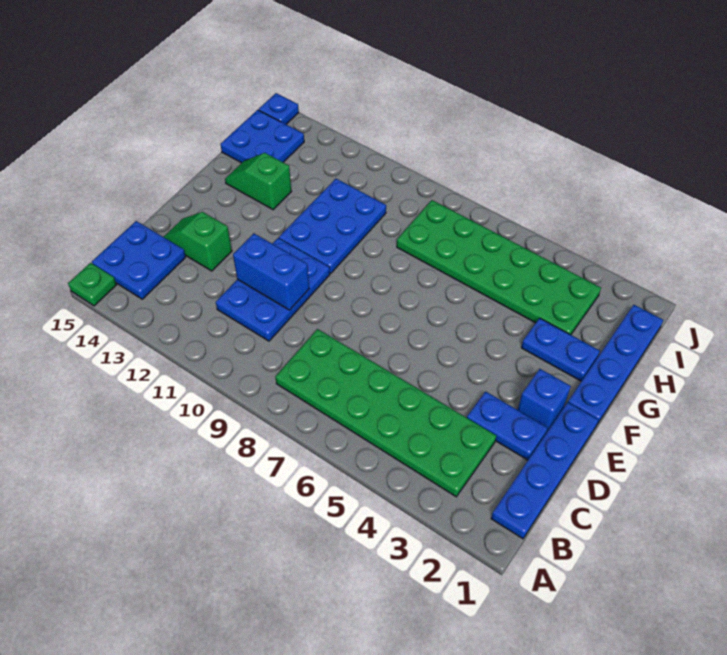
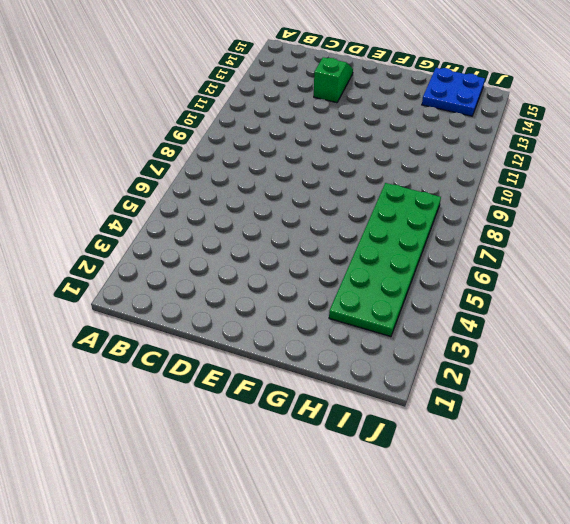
none -> green 1x1 plate [68,263,116,306]
none -> blue 1x4 plate [491,402,598,539]
none -> green 2x6 plate [275,329,496,497]

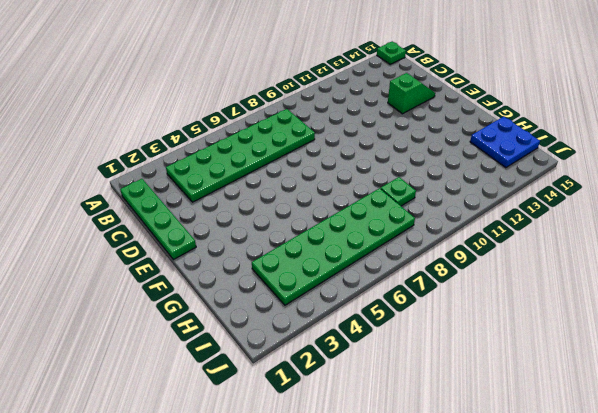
green 1x4 plate [120,179,196,260] -> blue 1x4 plate [491,402,598,539]
green 1x1 plate [381,177,416,206] -> none
none -> blue 2x2 plate [92,221,186,299]
none -> blue 2x3 plate [216,238,330,341]
none -> blue 1x2 plate [467,392,548,460]

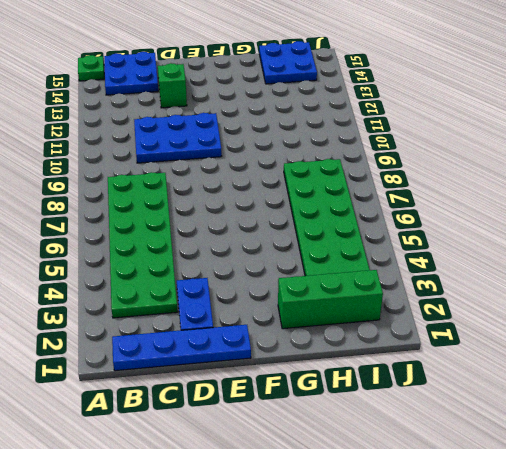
green 1x3 brick [278,270,383,329] -> blue 1x2 plate [521,318,600,381]
none -> blue 1x1 brick [518,369,571,433]
none -> blue 1x4 plate [568,305,663,424]
none -> blue 2x3 plate [279,179,386,273]

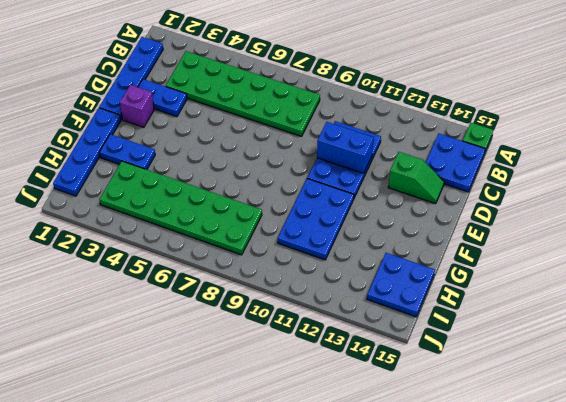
purple 1x1 brick [120,85,154,127] -> blue 1x1 brick [518,369,571,433]
none -> green 1x2 slope [225,153,292,210]
none -> blue 1x1 plate [259,93,299,124]

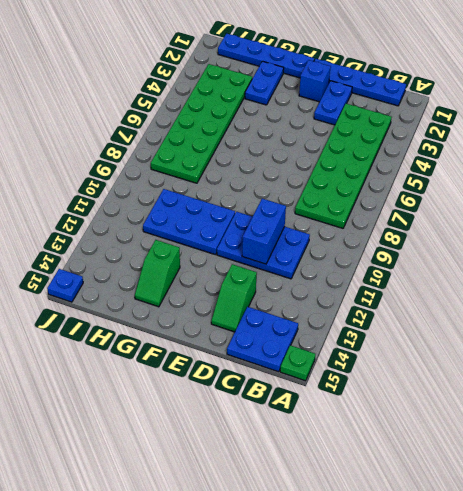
none -> blue 2x2 plate [221,110,304,163]

